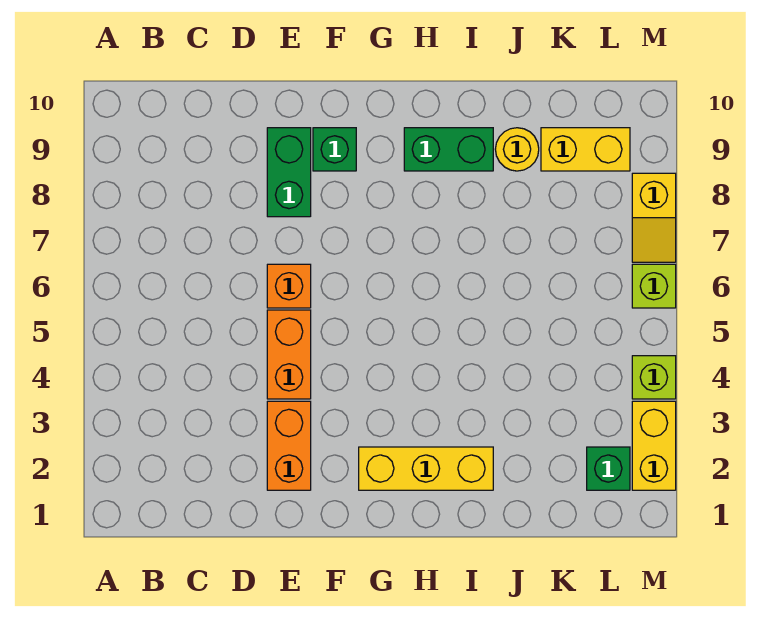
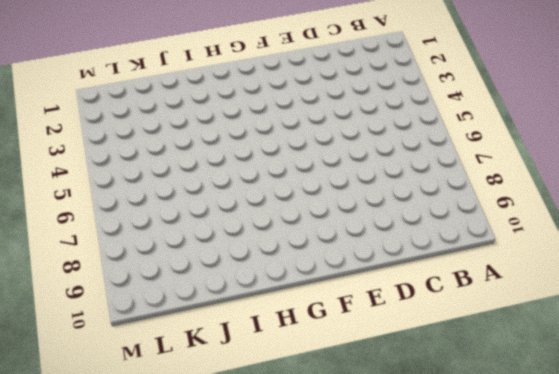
none -> orange 1x2 brick [267,401,311,490]
none -> orange 1x2 brick [267,310,311,399]
none -> orange 1x1 brick [267,264,311,308]

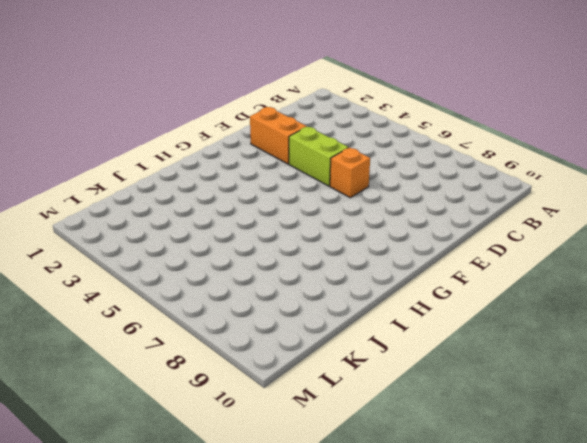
lime 1x2 brick [289,127,348,186] -> orange 1x2 brick [267,310,311,399]
none -> green 1x2 brick [267,128,311,217]
none -> green 1x1 brick [313,128,356,171]
none -> yellow 1x3 brick [359,447,493,490]

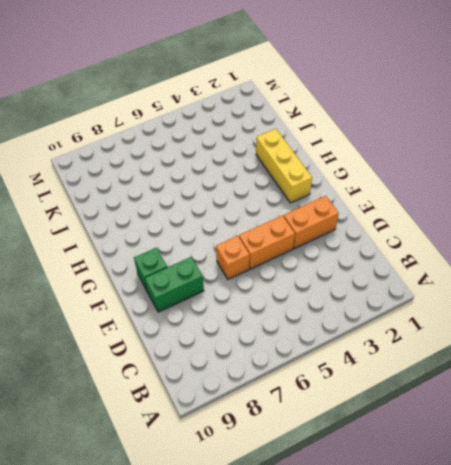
none -> green 1x2 brick [404,128,493,171]
none -> yellow 1x1 round brick [495,128,539,171]
none -> yellow 1x2 brick [541,128,630,171]

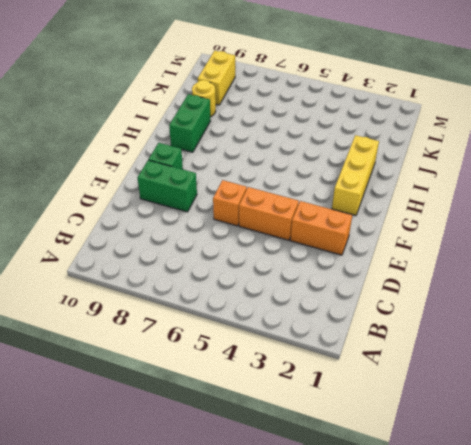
none -> green 1x1 brick [587,447,630,490]
none -> yellow 1x2 brick [632,401,676,490]
none -> lime 1x1 brick [632,356,676,399]

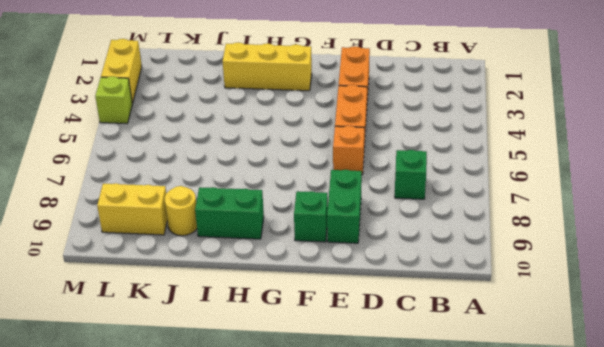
green 1x1 brick [395,150,427,199] -> green 1x1 brick moved to [587,447,630,490]
none -> lime 1x1 brick [632,264,676,308]
none -> yellow 1x2 slope [632,173,676,262]

